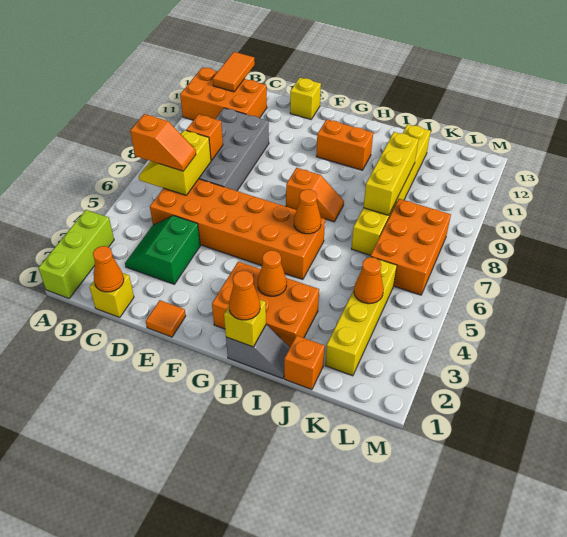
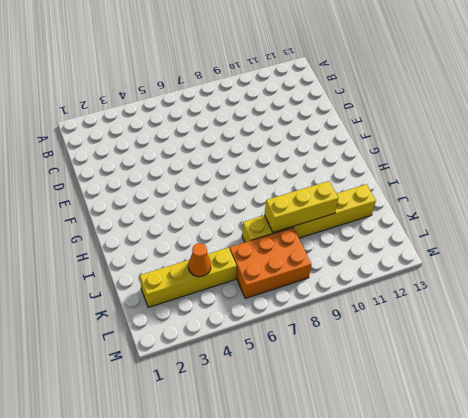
none -> lime 1x3 brick [38,210,114,298]
none -> orange 2x3 brick [180,67,267,120]
none -> yellow 1x1 brick [90,273,134,317]

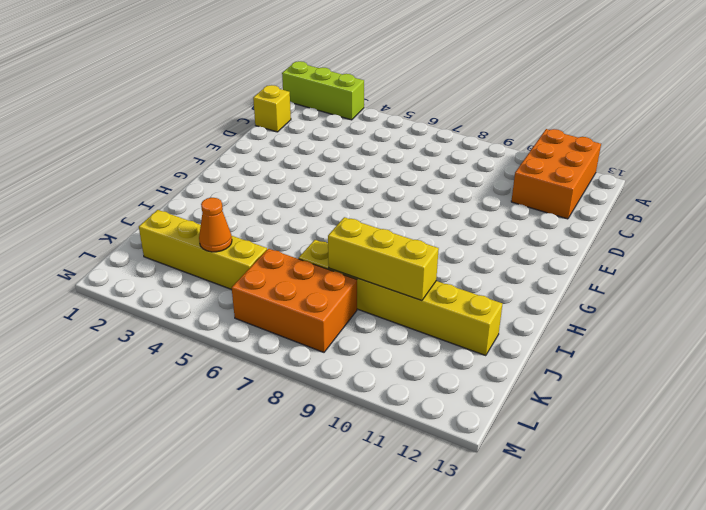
none -> green 2x2 slope [125,215,200,284]
none -> orange 2x6 brick [150,179,325,280]
none -> grey 2x4 brick [199,108,269,191]

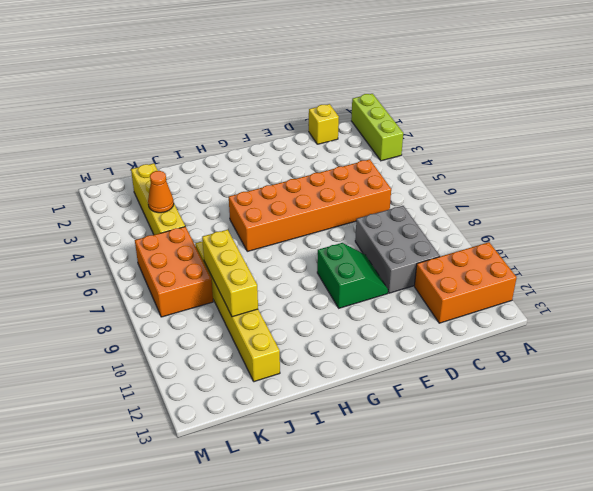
grey 2x3 brick [355,206,440,293] -> grey 2x4 brick [199,108,269,191]
green 2x2 slope [317,243,388,308] -> green 2x2 slope moved to [125,215,200,284]
none -> orange 1x1 tile [146,300,186,337]
none -> yellow 1x1 brick [290,78,321,119]
none -> orange 2x3 brick [212,262,319,347]

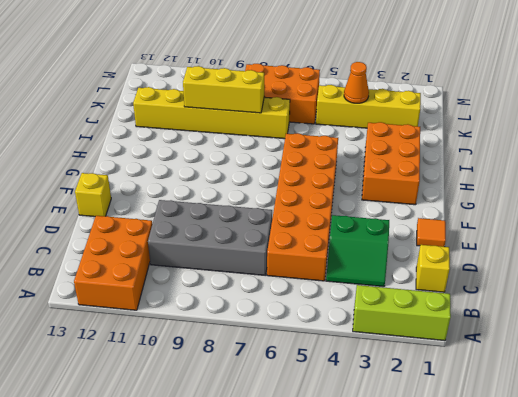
none -> orange 1x2 slope [286,168,344,222]
none -> orange 1x2 brick [316,119,373,170]
none -> grey 1x2 slope [226,325,290,379]

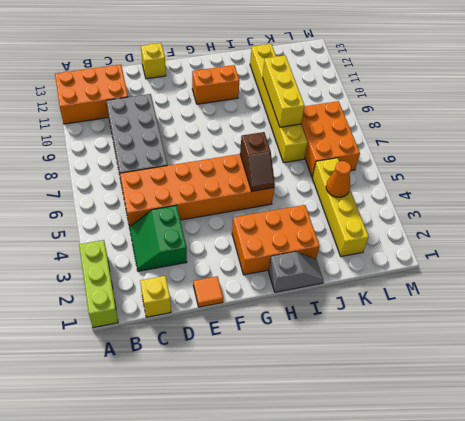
brown 1x2 slope [240,132,275,191] -> orange 1x1 cone [294,189,321,234]
none -> orange 1x2 slope [286,168,344,222]
none -> orange 1x1 brick [284,336,325,390]
none -> yellow 2x2 slope [139,130,211,195]

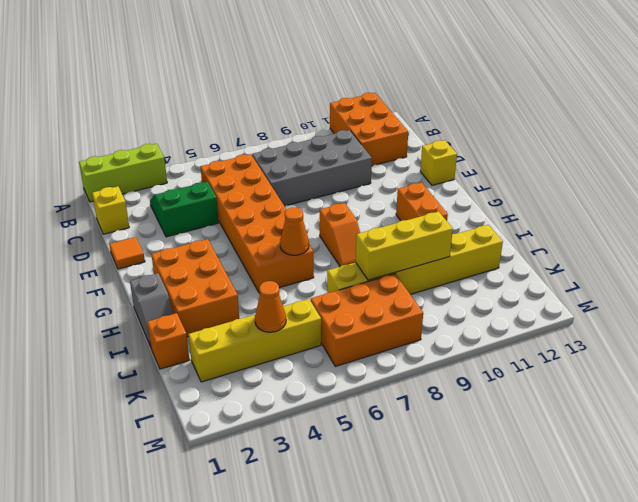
none -> yellow 2x2 slope [139,130,211,195]
none -> orange 1x2 tile [213,52,255,92]
none -> orange 1x1 cone [93,246,124,292]

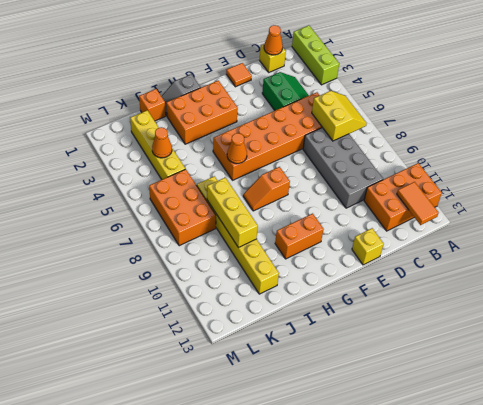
none -> orange 1x1 brick [186,114,223,161]
none -> yellow 1x1 brick [224,300,266,347]
none -> orange 1x1 cone [258,250,287,296]

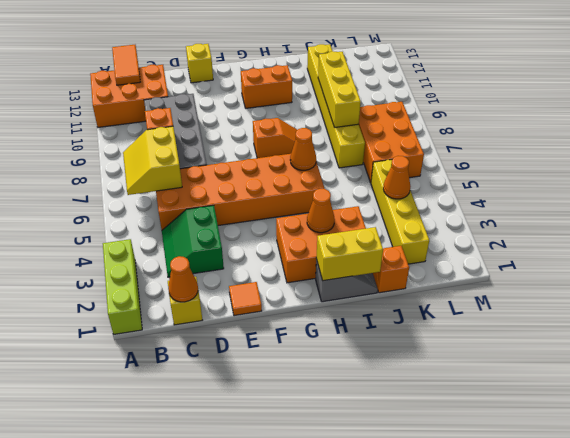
yellow 1x2 brick [316,227,383,281] -> yellow 1x1 brick [224,300,266,347]
none -> orange 1x2 slope [130,114,196,171]
none -> orange 1x1 cone [229,271,260,320]

